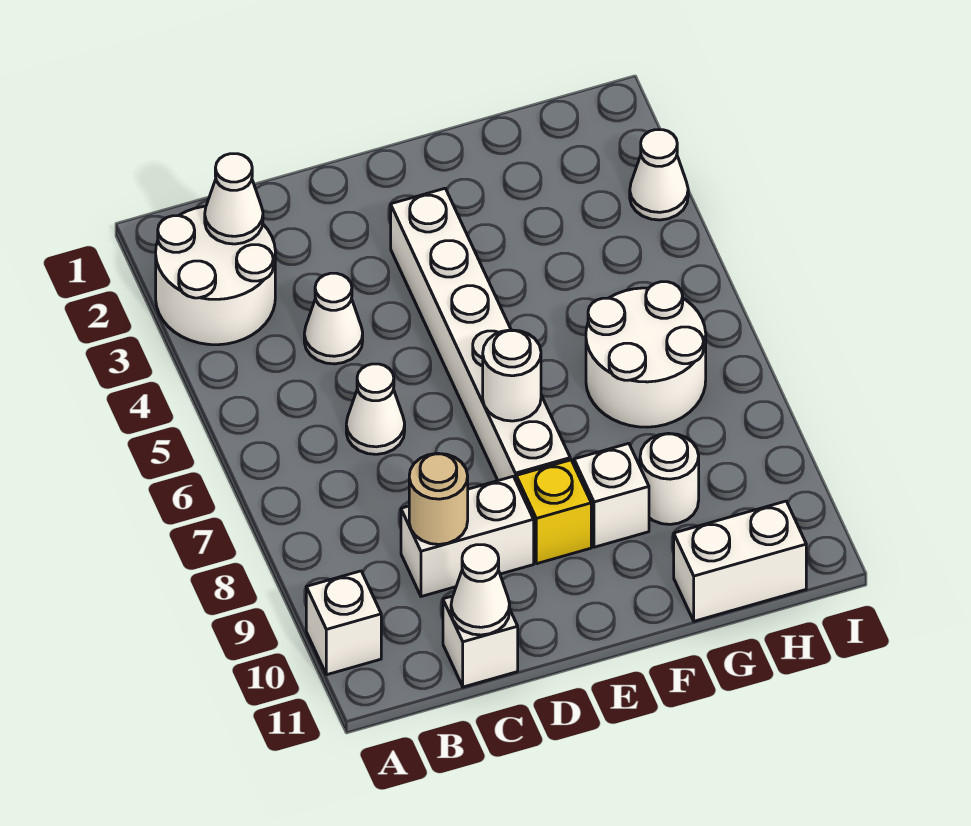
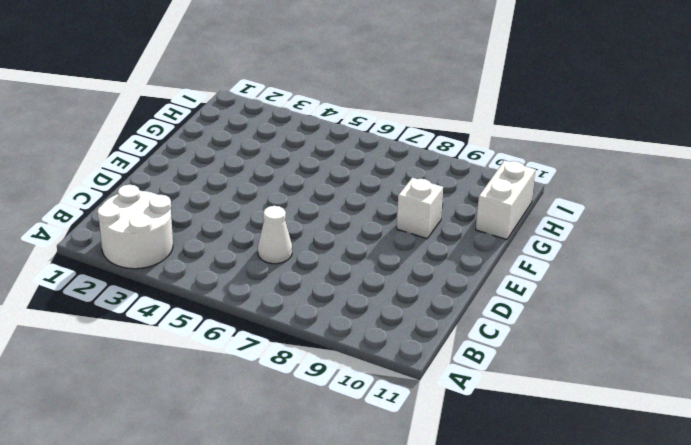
none -> white 1x1 brick [306,571,381,675]
none -> white 1x1 cone [304,273,363,364]
none -> white 1x2 brick [401,476,534,597]

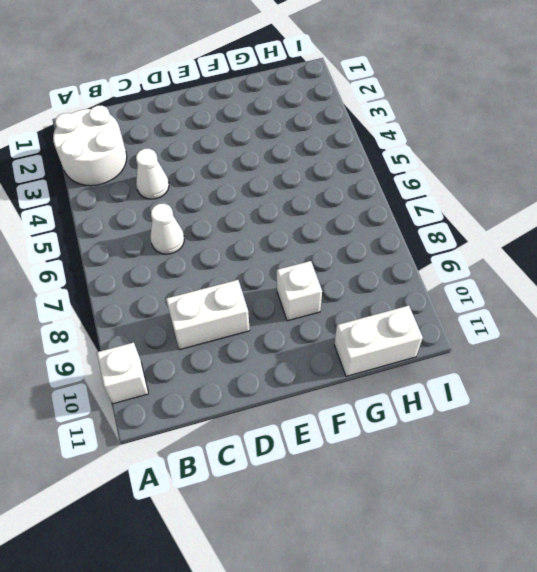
none -> white 1x1 brick [443,596,518,687]
none -> white 1x6 brick [391,189,570,481]
none -> yellow 1x1 brick [516,460,591,564]

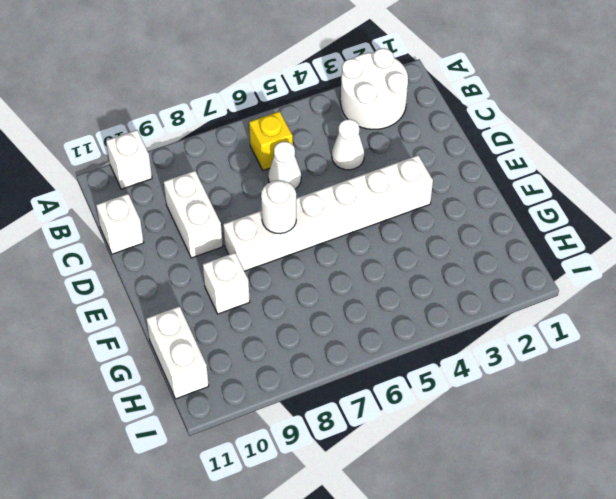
yellow 1x1 brick [249,111,293,170] -> yellow 1x1 brick moved to [516,460,591,564]
none -> white 2x2 round brick [586,282,706,427]
none -> white 1x1 round brick [640,433,699,524]
none -> white 1x1 cone [630,130,688,220]

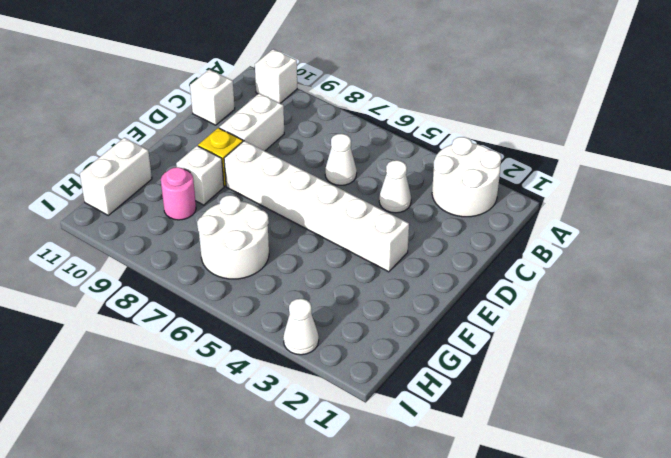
pink 1x1 round brick [161,167,196,220] -> white 1x1 round brick [640,433,699,524]
none -> white 1x1 cone [205,154,263,244]
none -> tan 1x1 round brick [409,453,468,544]
none -> white 1x1 cone [451,545,510,635]

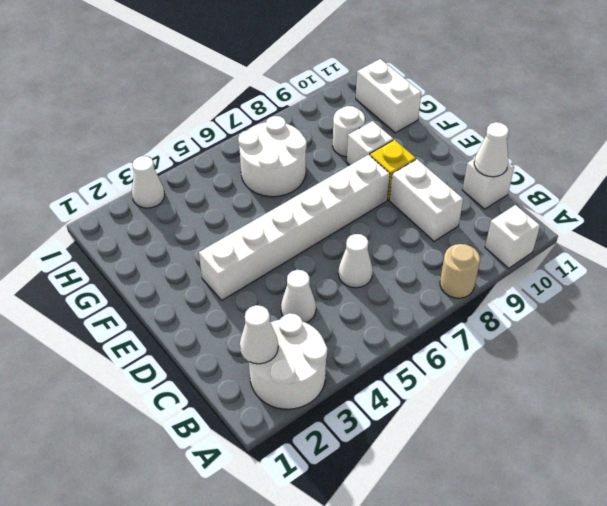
tan 1x1 round brick [440,244,480,298] -> tan 1x1 round brick moved to [409,453,468,544]
none -> white 1x1 round brick [483,330,541,421]

